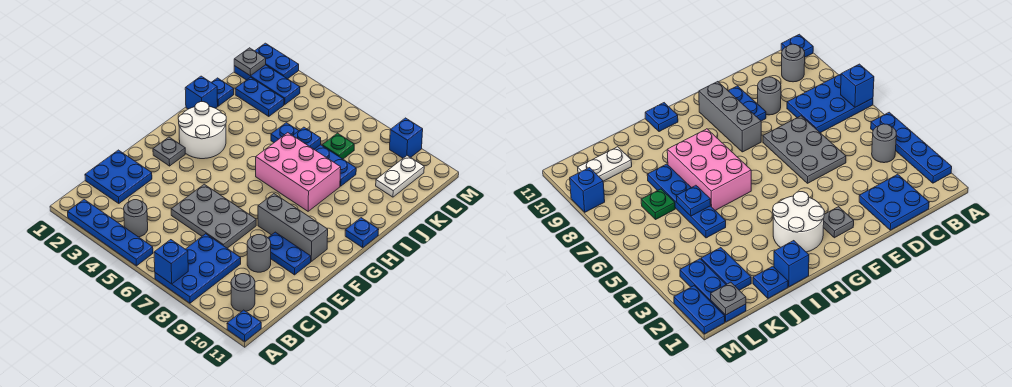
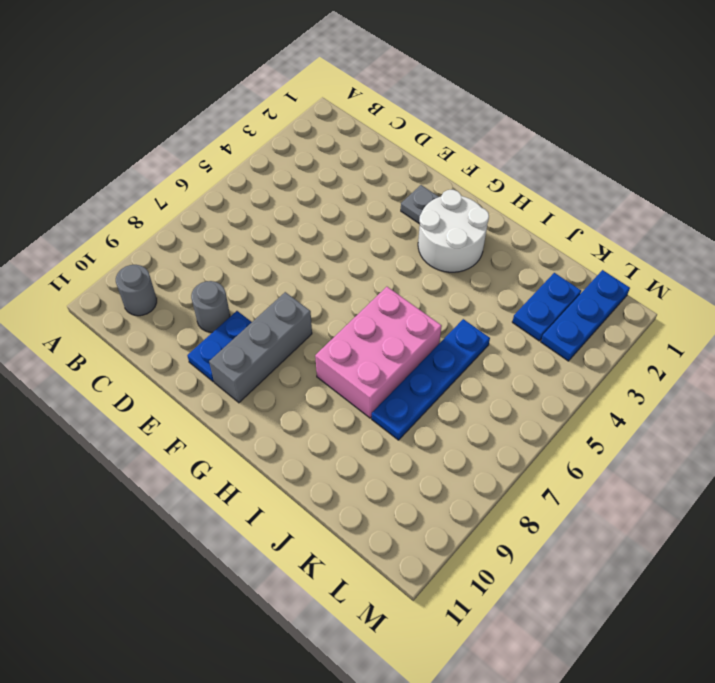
none -> blue 1x4 plate [68,200,153,266]
none -> blue 2x3 plate [155,234,241,303]
none -> blue 1x1 plate [227,310,261,341]

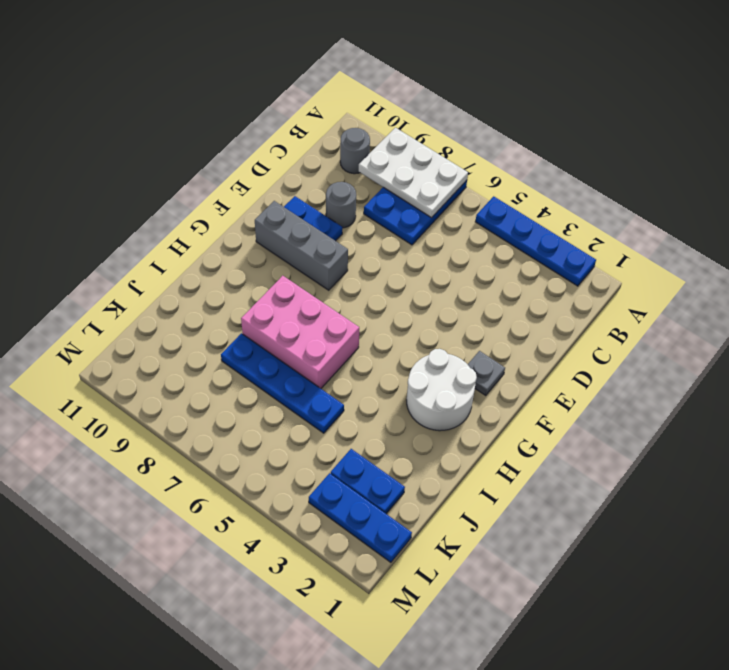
white 2x3 plate [359,128,468,218] -> blue 1x1 brick [154,240,188,284]
none -> blue 1x1 plate [227,310,261,341]
none -> grey 1x1 round brick [124,200,148,237]
none -> blue 2x2 plate [85,150,152,203]

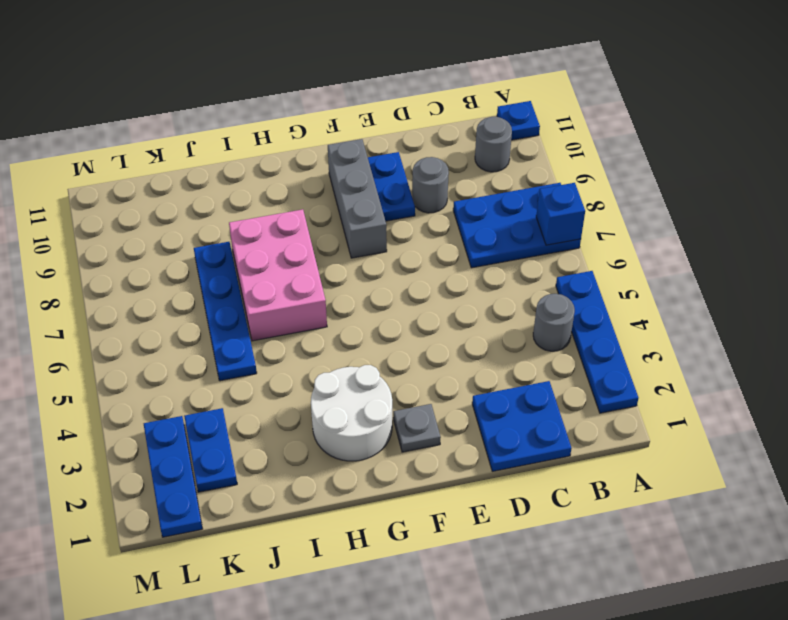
none -> grey 2x3 plate [171,184,256,248]
none -> blue 1x1 plate [345,218,379,248]
none -> blue 1x1 brick [185,76,218,109]

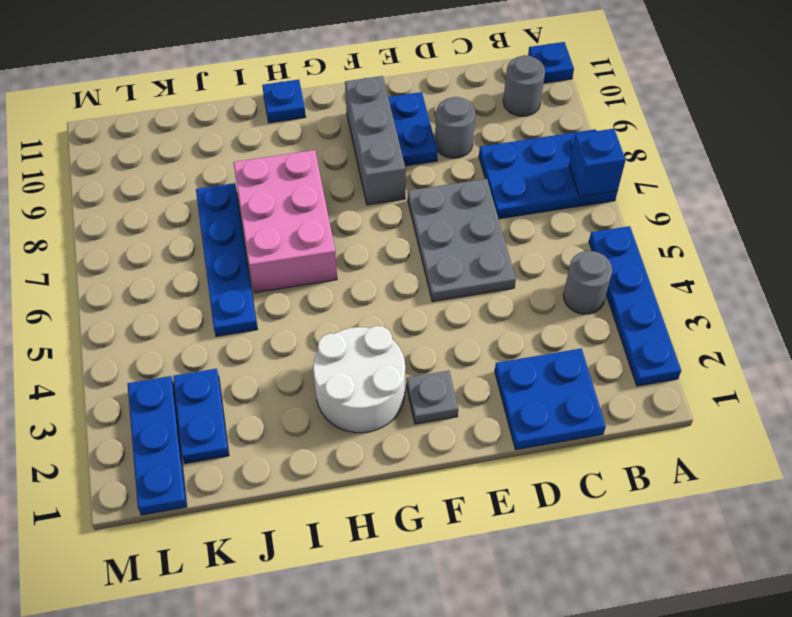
none -> blue 1x1 brick [185,76,218,109]
none -> blue 1x1 plate [211,78,234,106]
none -> green 1x1 plate [322,133,354,159]

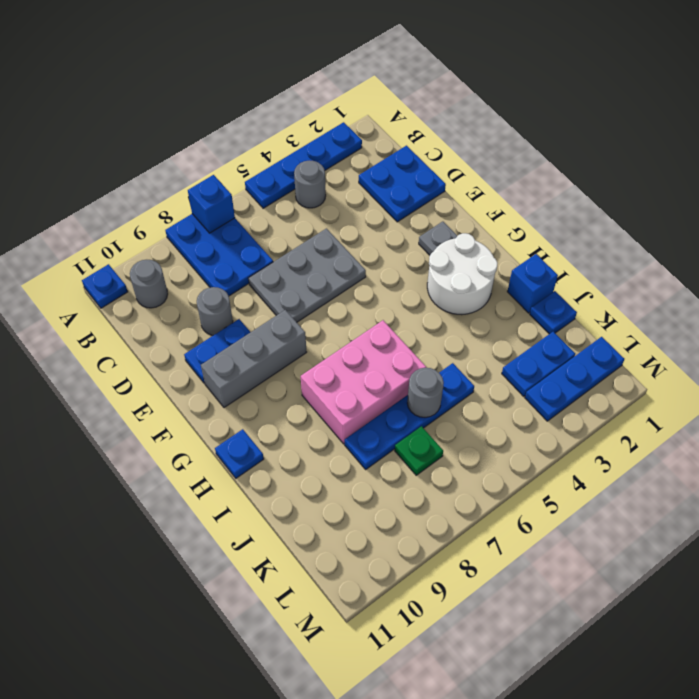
grey 1x1 round brick [407,367,444,417] -> blue 1x1 plate [293,127,321,149]
none -> white 1x2 plate [376,156,424,197]
none -> blue 1x2 plate [255,43,299,79]
none -> blue 1x1 brick [390,118,423,158]

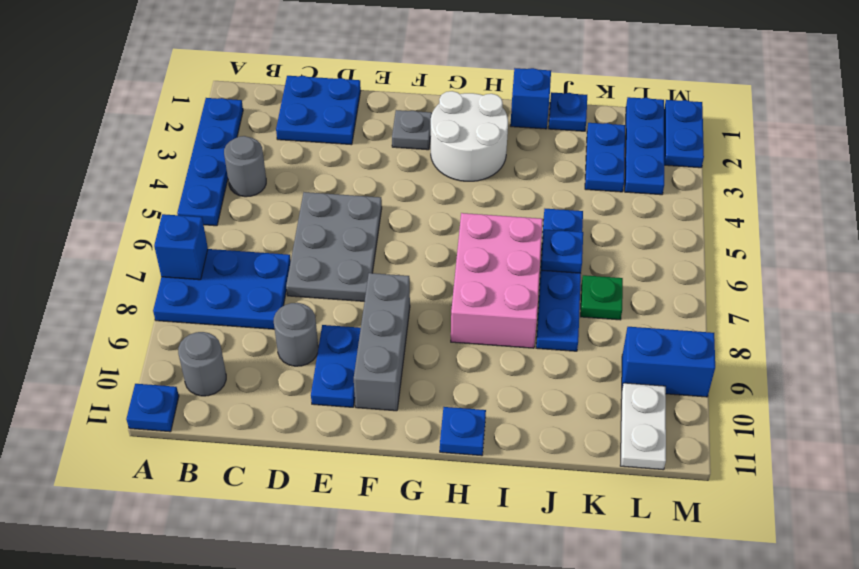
blue 1x2 brick [622,327,715,397] -> blue 1x1 brick [390,118,423,158]
white 1x2 plate [620,383,666,470] -> white 1x2 plate turned to [376,156,424,197]
none -> grey 1x1 plate [234,48,266,76]

